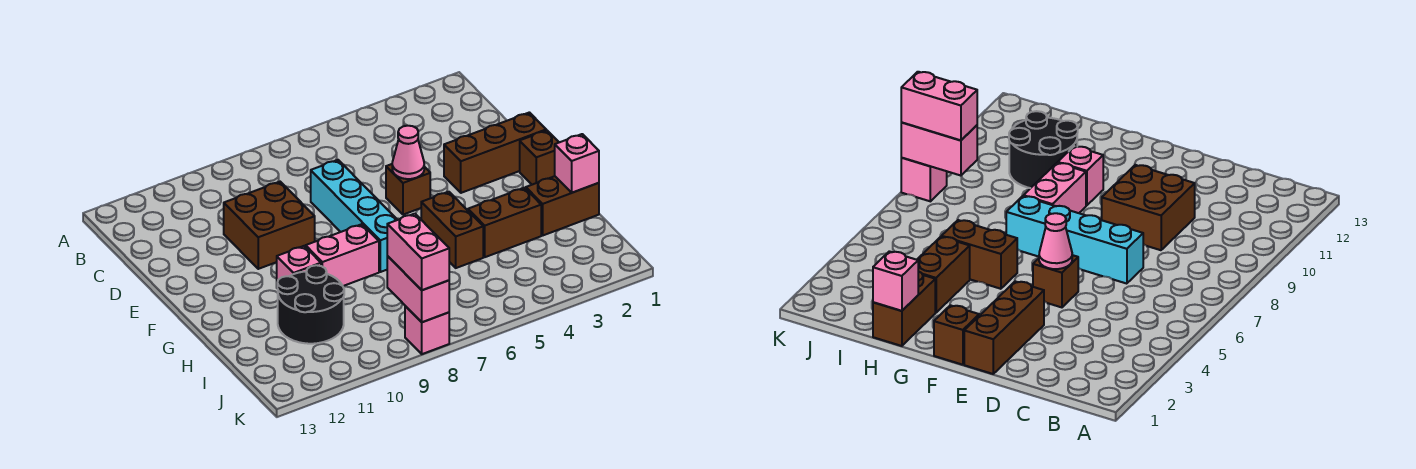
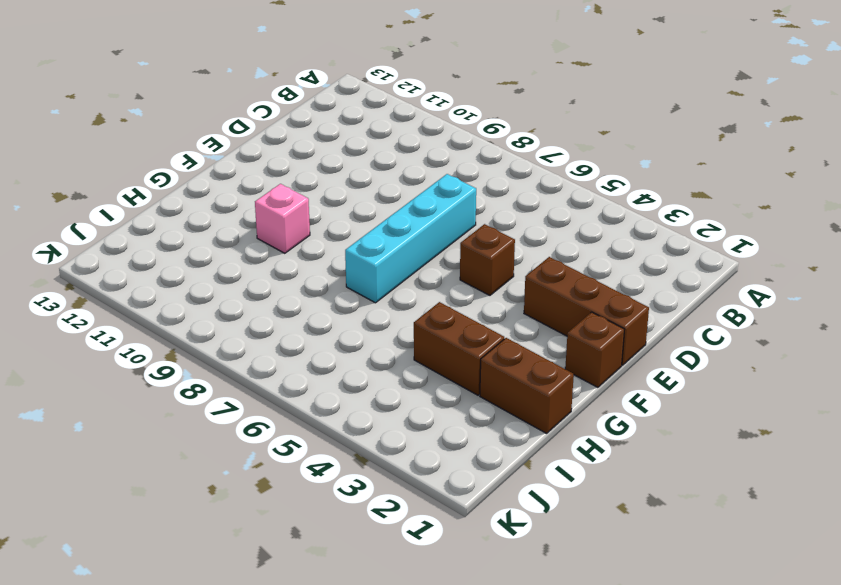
none -> brown 2x2 brick [224,182,315,269]
none -> brown 1x2 brick [421,192,483,268]
none -> pink 1x2 brick [306,224,379,286]

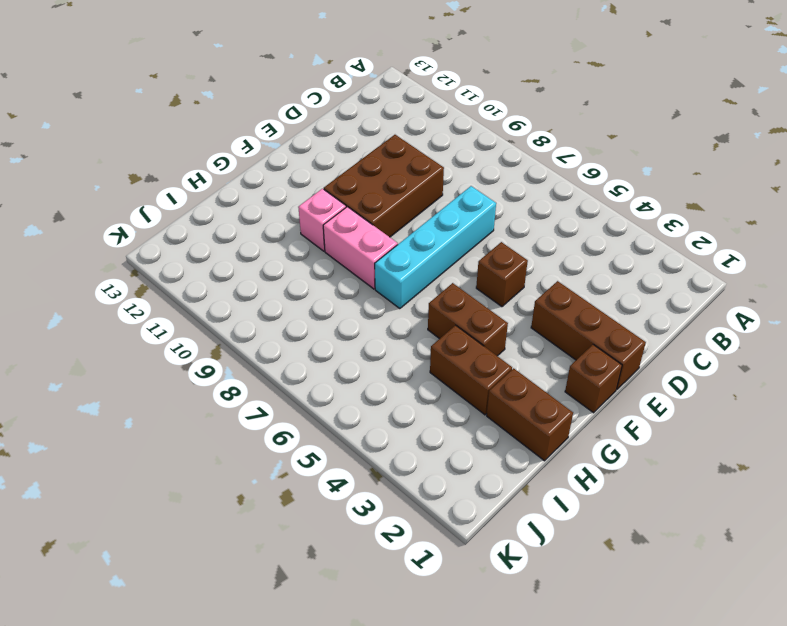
brown 2x3 brick [324,135,444,237] -> brown 2x2 brick [224,182,315,269]
brown 1x2 brick [428,283,508,356] -> brown 1x2 brick turned to [421,192,483,268]
none -> black 2x2 round brick [277,265,344,344]
none -> pink 1x1 brick [405,306,449,354]
none -> pink 1x1 cone [392,126,424,179]

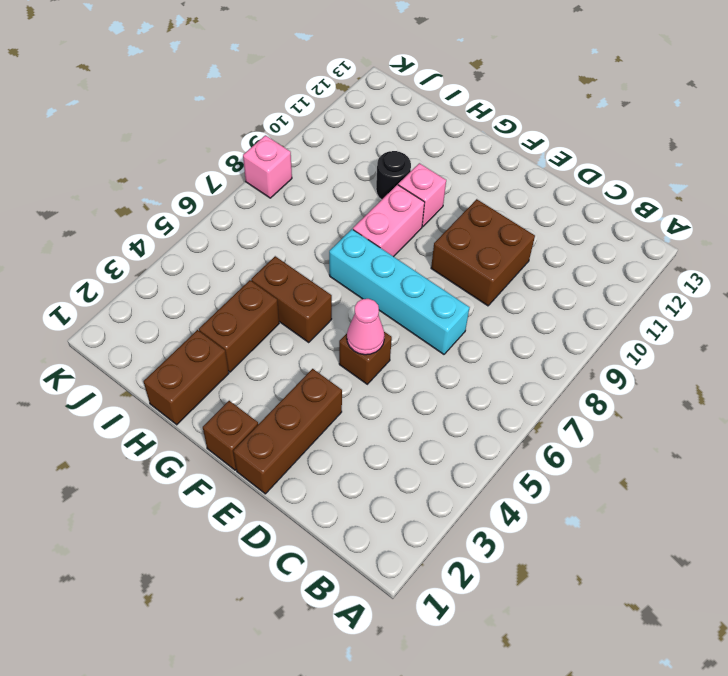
black 1x1 round brick [376,151,411,200] -> black 2x2 round brick [277,265,344,344]
none -> pink 1x1 brick [555,134,599,193]
none -> pink 1x2 brick [387,256,449,322]
none -> pink 1x2 brick [387,214,449,290]

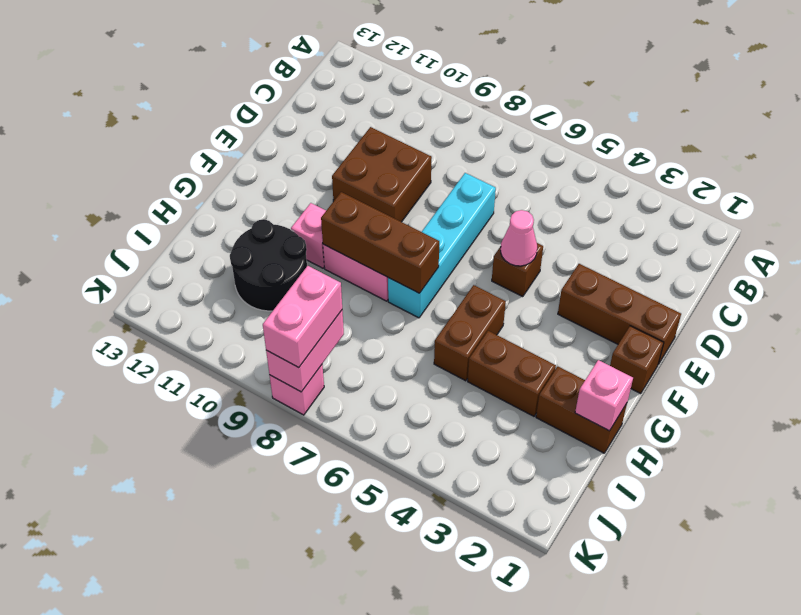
brown 1x3 brick [321,192,439,293] -> none

